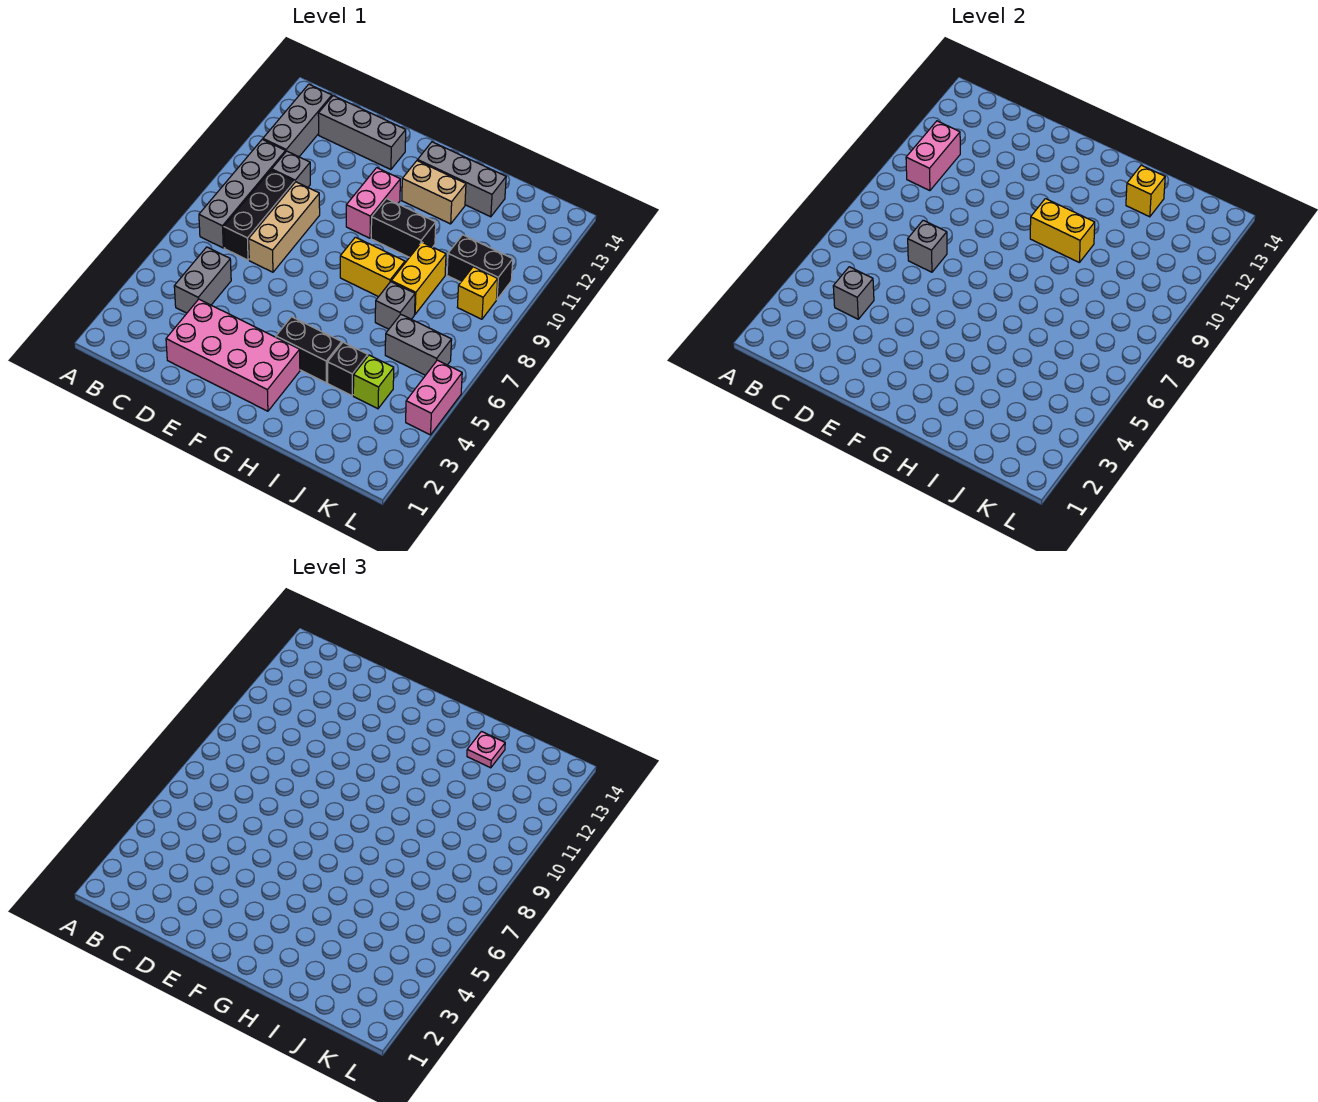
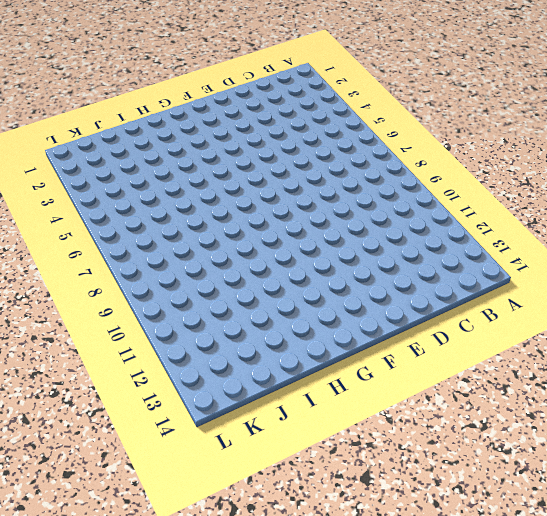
none -> grey 1x4 brick [199,139,286,248]
none -> grey 1x3 brick [263,84,332,157]
none -> grey 1x2 brick [174,247,231,313]

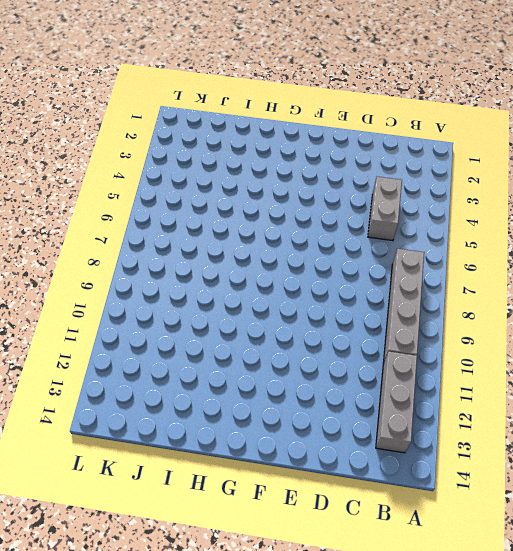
none -> black 1x3 brick [224,170,295,260]
none -> grey 1x1 brick [272,151,310,187]
none -> grey 1x3 brick [318,96,406,170]

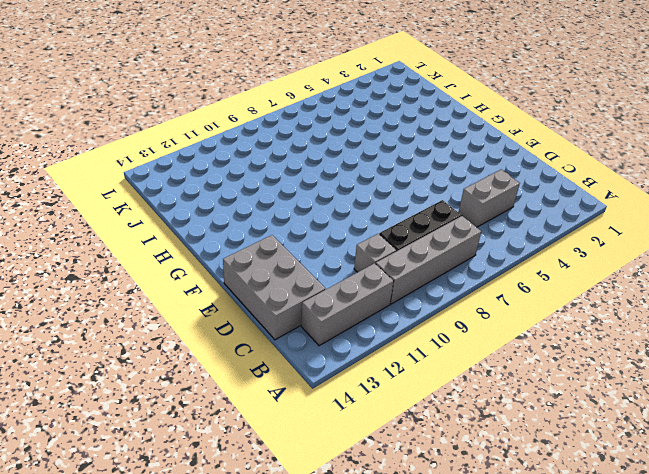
grey 2x3 brick [223,235,325,340] -> grey 1x3 brick [318,96,406,170]
none -> pink 2x4 brick [166,299,300,411]
none -> tan 1x3 brick [249,182,320,272]
none -> pink 1x2 brick [346,168,400,238]

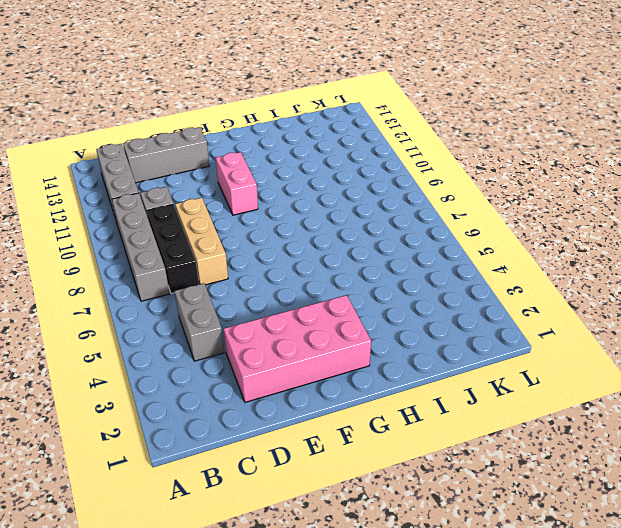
none -> black 1x2 brick [276,317,342,383]
none -> yellow 1x2 brick [340,237,405,297]
none -> black 1x2 brick [371,199,436,257]

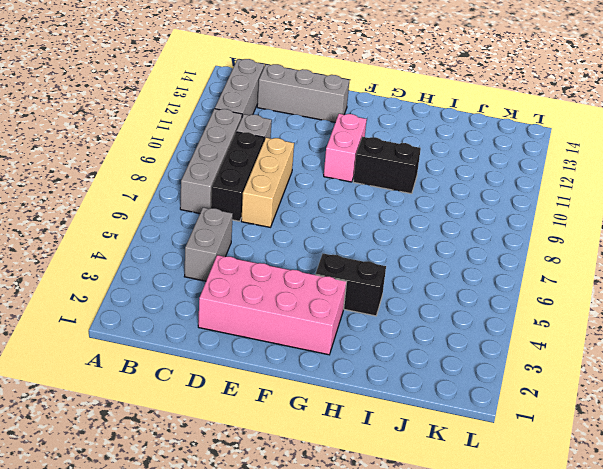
none -> yellow 1x2 brick [340,237,405,297]
none -> tan 1x2 brick [402,161,466,224]
none -> grey 1x3 brick [418,142,506,217]

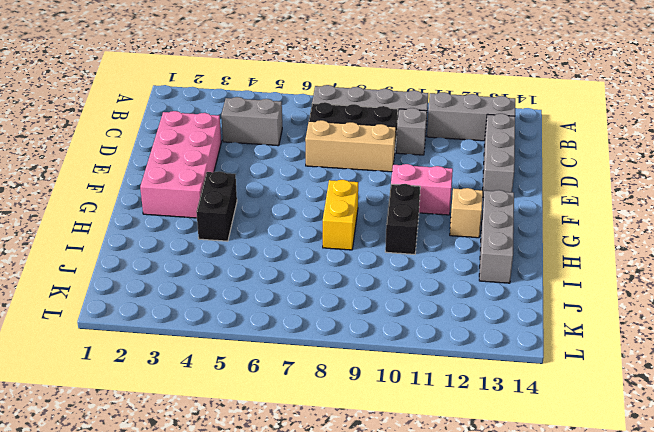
tan 1x1 brick [450,188,483,238] -> tan 1x2 brick [402,161,466,224]
none -> black 1x1 brick [328,342,368,396]
none -> grey 1x1 brick [375,282,415,329]
none -> yellow 1x2 brick [391,242,446,314]

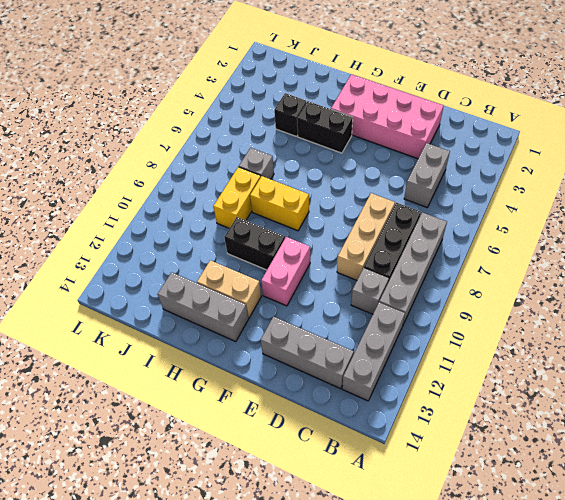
none -> lime 1x1 brick [353,355,394,409]
none -> grey 1x2 brick [385,314,452,375]
none -> black 1x2 brick [447,235,513,299]

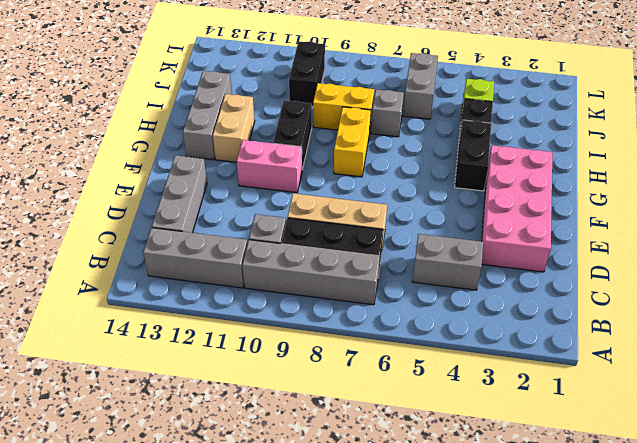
none -> yellow 1x1 brick [457,267,498,319]
none -> pink 1x2 brick [406,360,462,435]
none -> pink 1x2 brick [906,121,960,191]

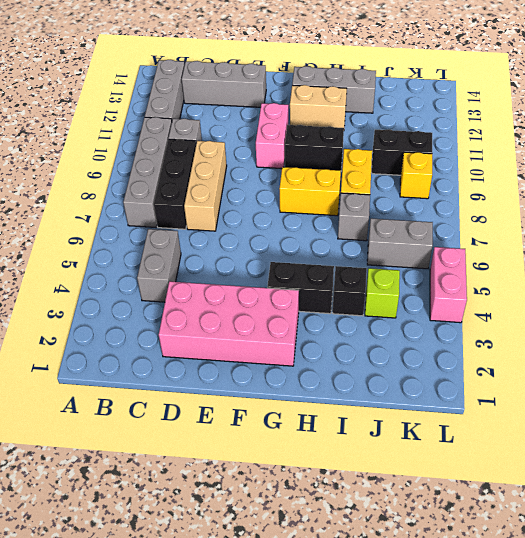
none -> pink 1x2 brick [906,121,960,191]
none -> grey 1x1 brick [833,267,874,319]
none -> grey 1x1 brick [908,220,947,272]

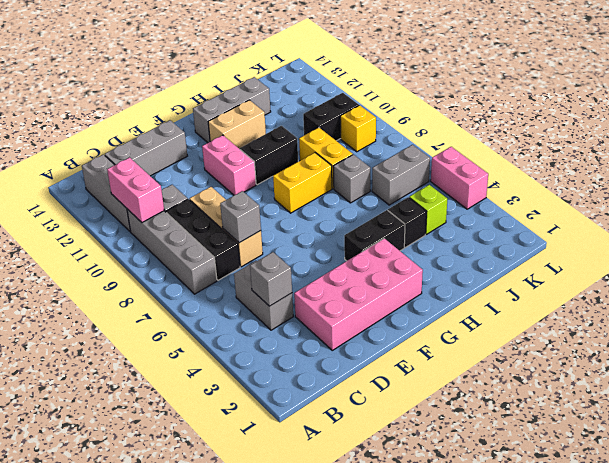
none -> yellow 1x2 brick [1030,199,1095,262]
none -> yellow 1x1 brick [1126,165,1165,217]
none -> pink 1x1 plate [467,732,505,768]

